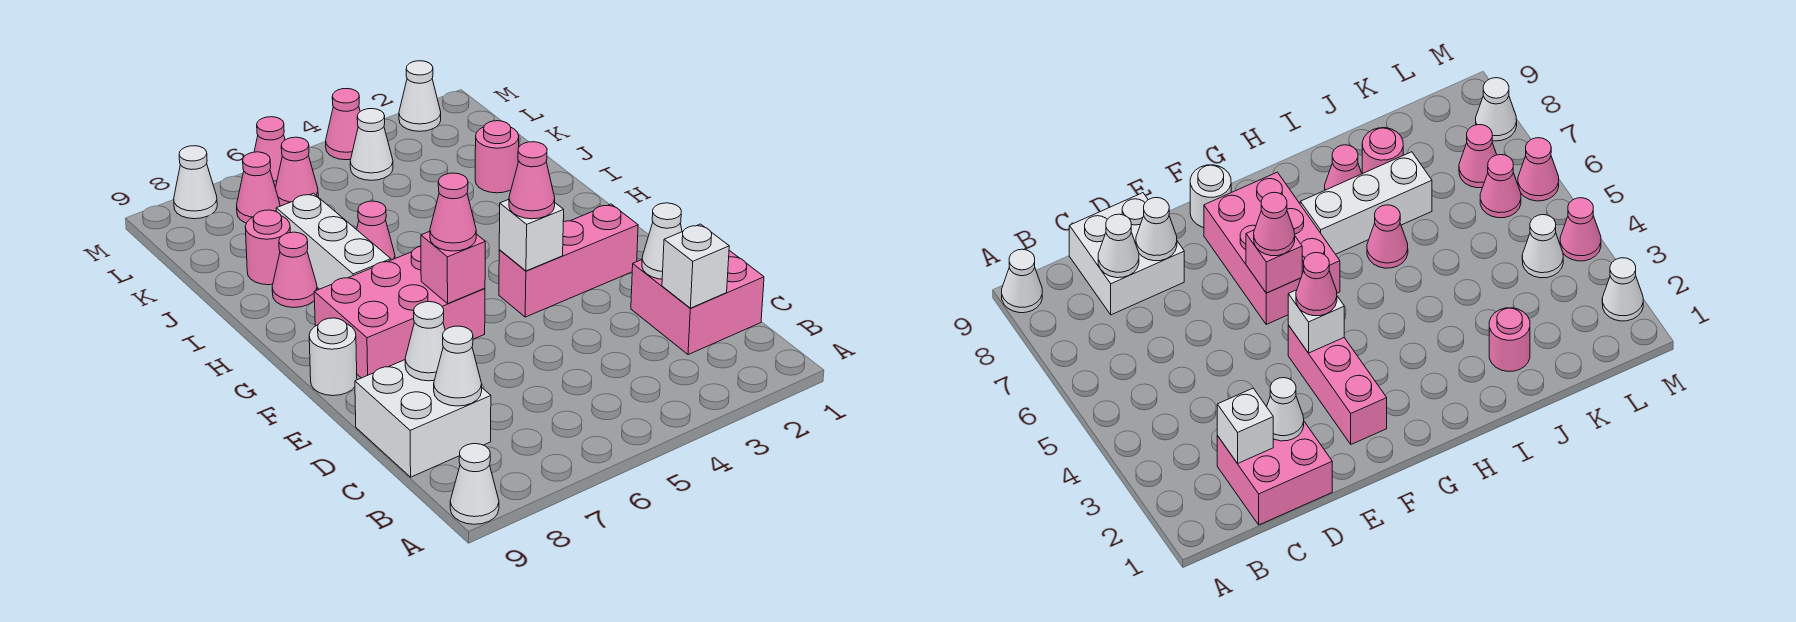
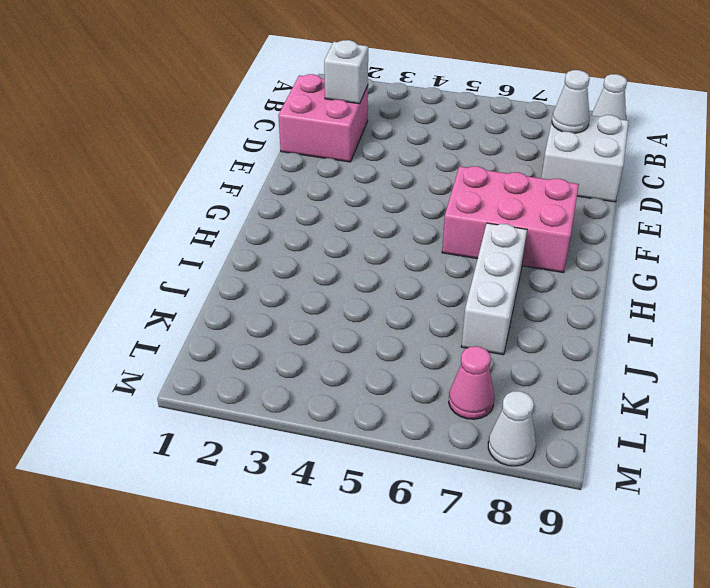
none -> pink 1x3 brick [499,204,638,317]
none -> white 1x1 round brick [309,318,357,396]
none -> pink 1x1 cone [357,201,395,260]

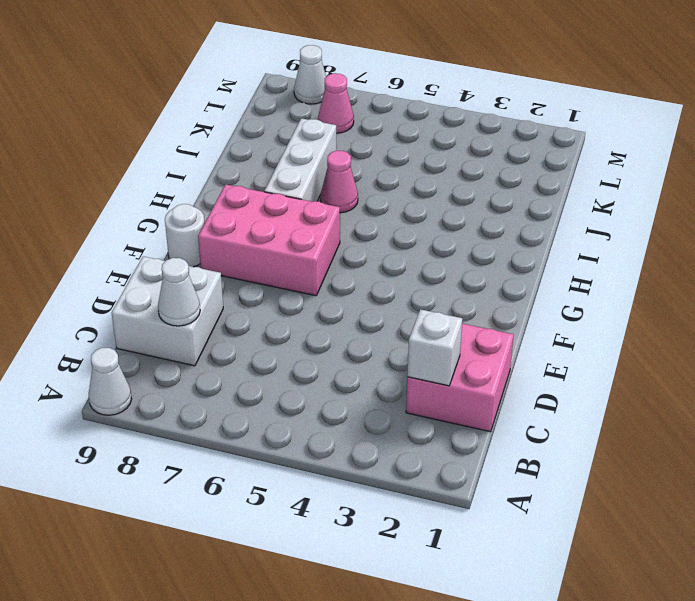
none -> pink 1x3 brick [499,204,638,317]
none -> pink 1x1 cone [272,232,317,308]
none -> pink 1x1 round brick [475,121,519,193]

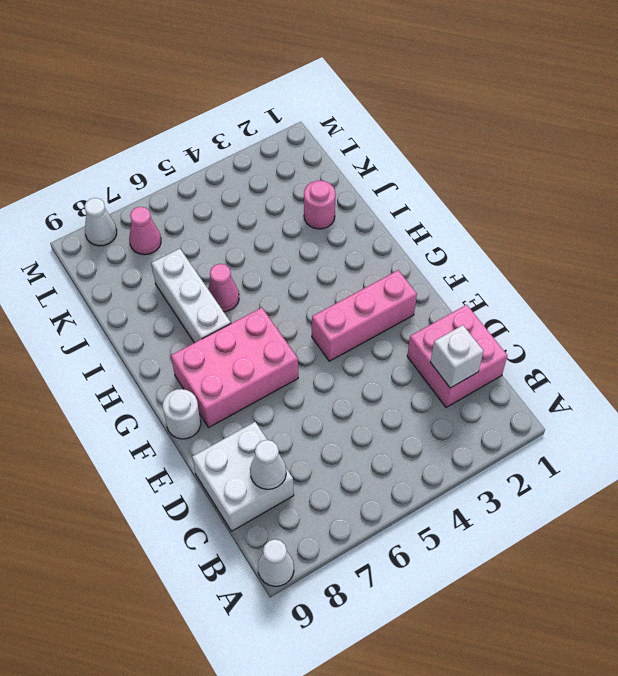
none -> pink 1x1 cone [272,232,317,308]
none -> pink 1x1 round brick [245,210,290,285]
none -> white 1x1 cone [350,109,393,180]

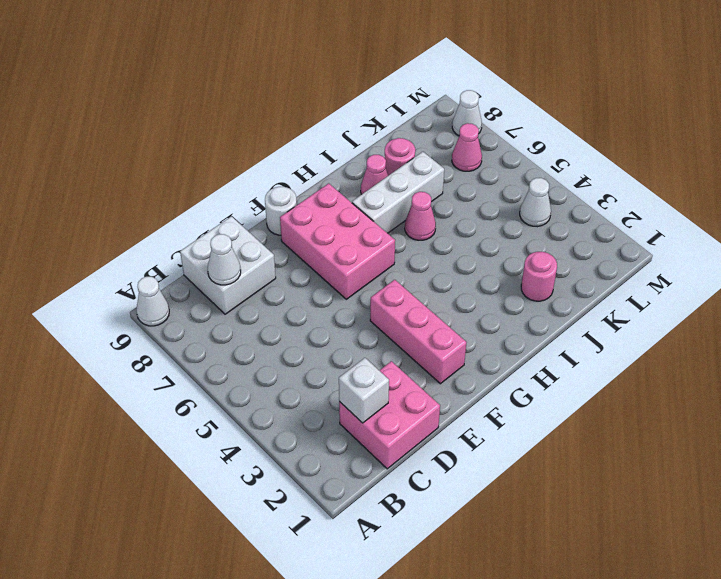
none -> pink 1x1 cone [275,137,318,206]
none -> white 1x1 cone [399,61,441,131]
none -> pink 1x1 cone [326,89,360,160]

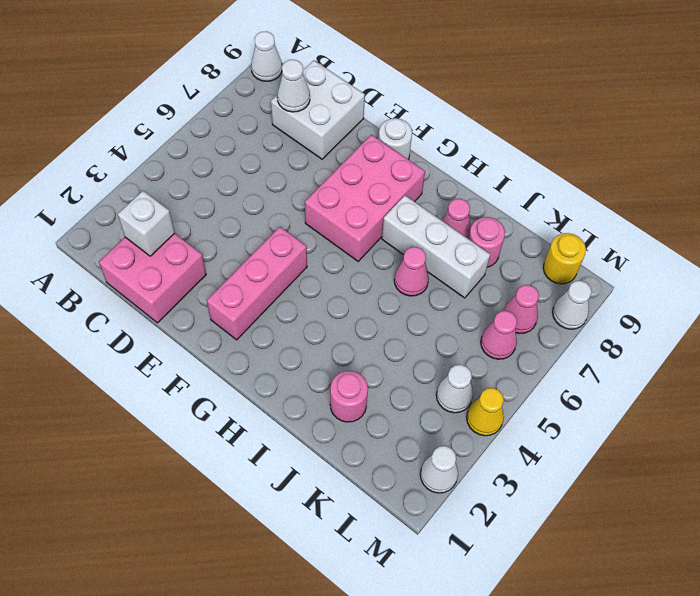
yellow 1x1 round brick [543,233,586,284] -> none
yellow 1x1 cone [467,388,504,436] -> pink 1x1 cone [326,89,360,160]
none -> pink 1x1 cone [254,117,285,187]
none -> white 1x1 cone [642,203,682,279]
none -> white 1x1 cone [405,302,445,381]

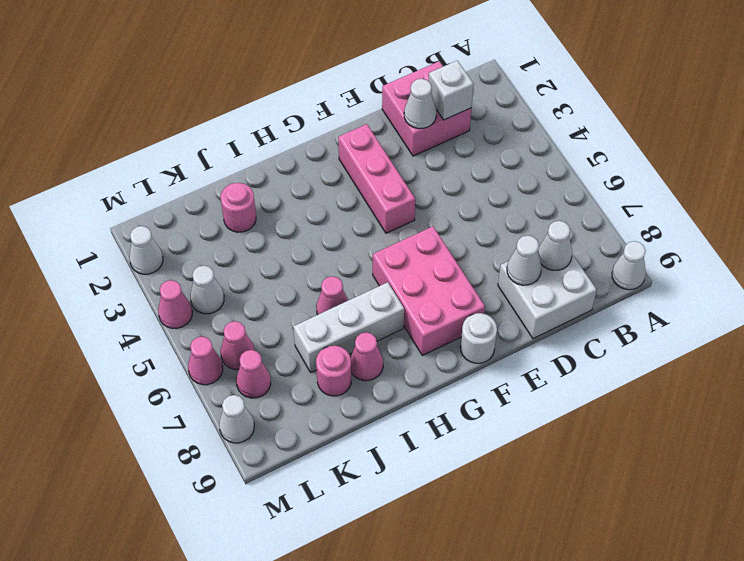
none -> white 1x1 brick [499,200,564,271]
none -> pink 1x1 brick [421,231,485,304]
none -> pink 1x1 cone [509,142,555,219]

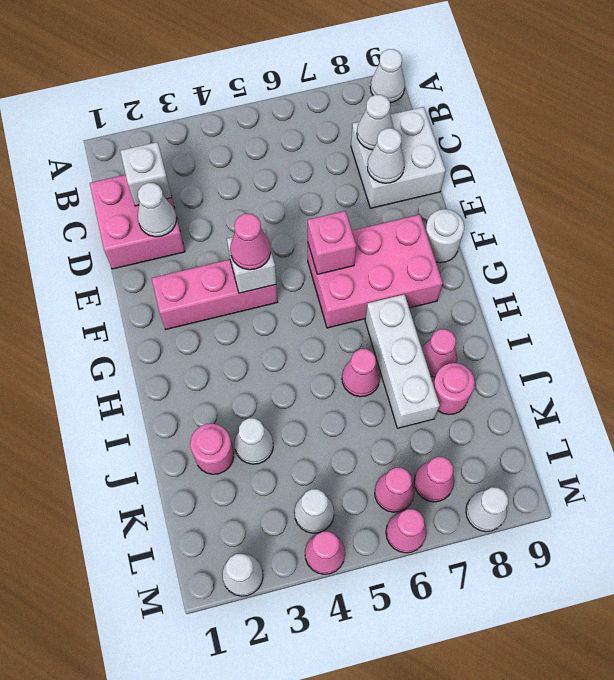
white 1x1 cone [234,418,273,464] -> none
none -> pink 1x1 cone [430,173,476,251]

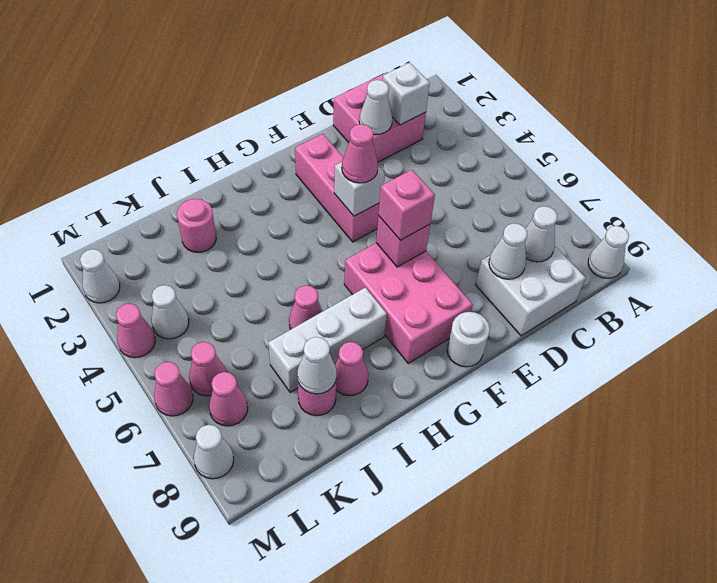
pink 1x1 brick [379,170,435,240] -> pink 1x1 cone [430,173,476,251]
white 1x1 cone [297,337,337,394] -> none

